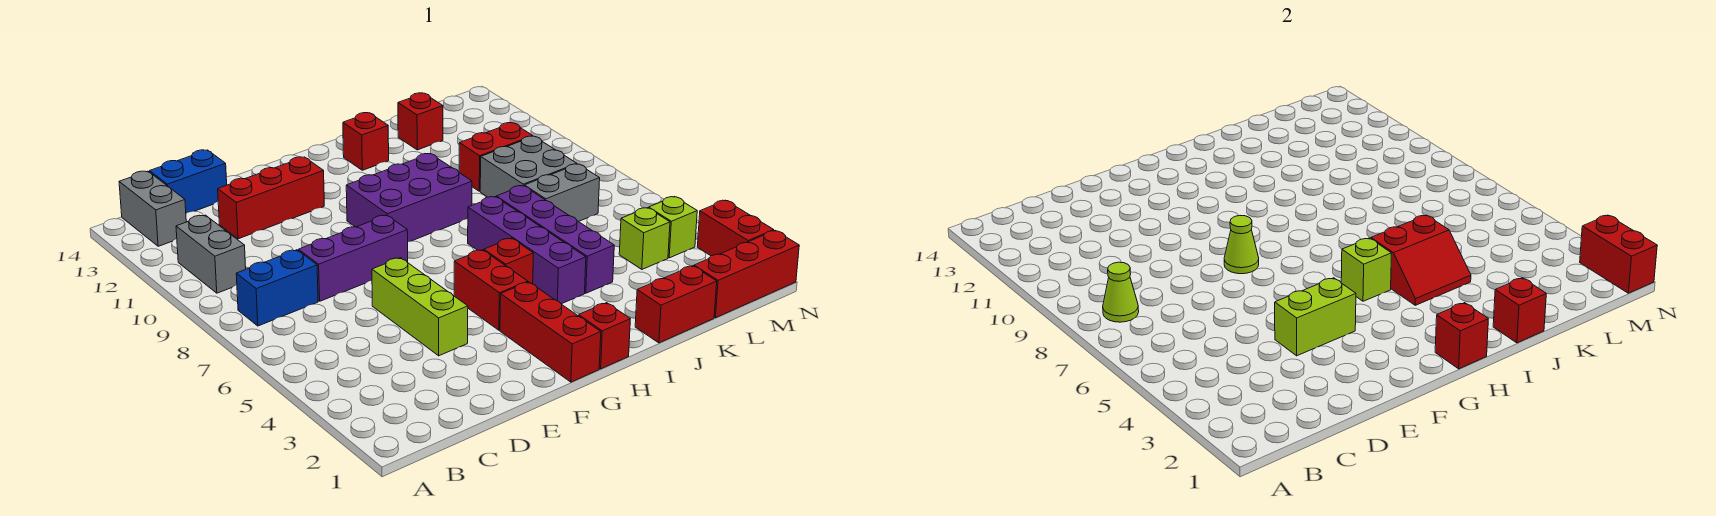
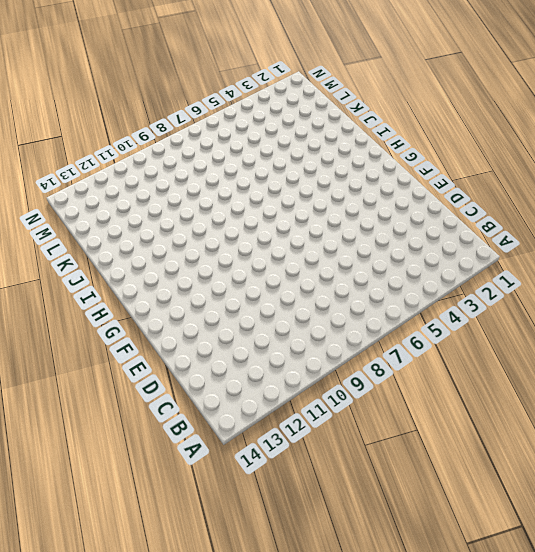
none -> blue 1x2 brick [236,250,318,326]
none -> grey 1x2 brick [176,215,246,293]
none -> grey 1x2 brick [119,171,186,246]
none -> blue 1x2 brick [150,150,227,213]

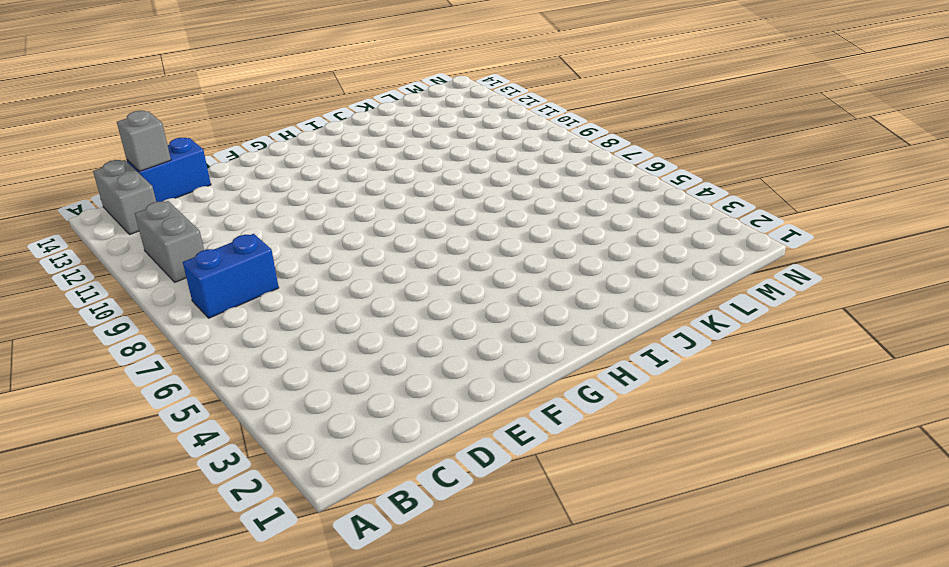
grey 1x1 brick [117,111,171,171] -> none
none -> purple 1x3 brick [299,215,408,301]
none -> red 1x3 brick [218,157,324,239]
none -> lime 1x3 brick [372,258,468,356]
none -> red 1x3 brick [500,282,601,382]

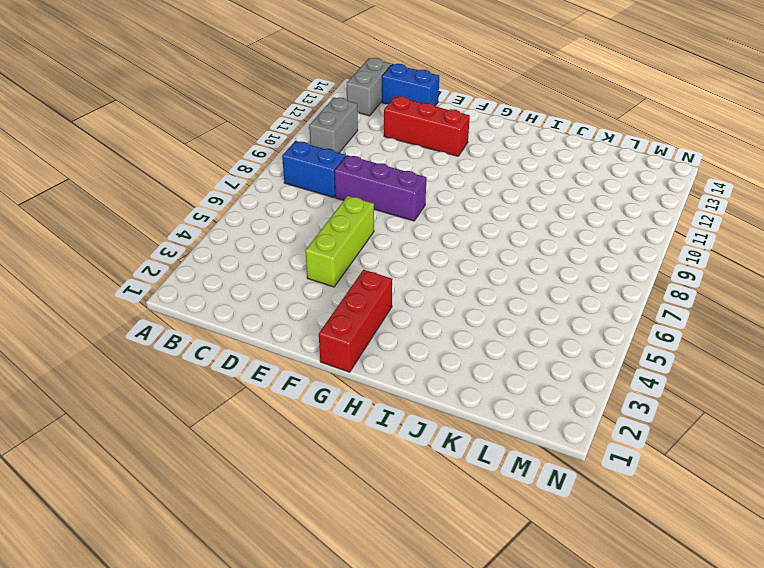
none -> red 1x2 brick [454,250,528,330]
none -> purple 2x3 brick [346,154,472,242]
none -> red 1x1 brick [579,303,630,369]
none -> red 1x1 brick [484,238,534,284]

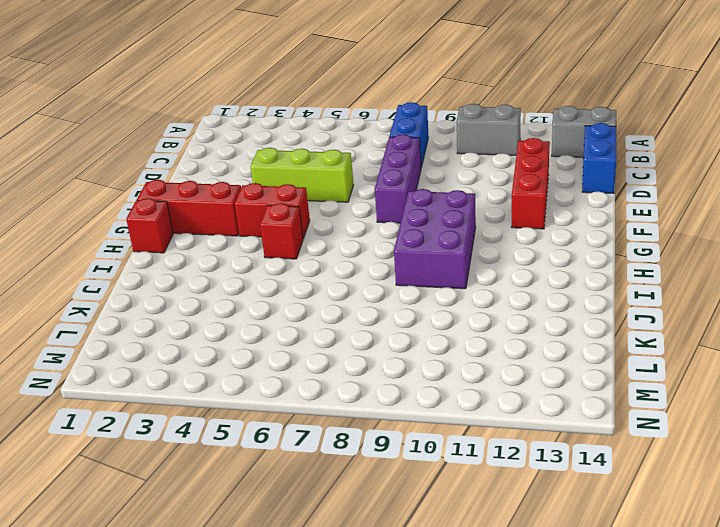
none -> purple 1x4 brick [468,197,586,304]
none -> red 1x1 brick [343,113,389,170]
none -> red 1x2 brick [635,266,717,343]
none -> purple 1x4 brick [496,186,614,293]

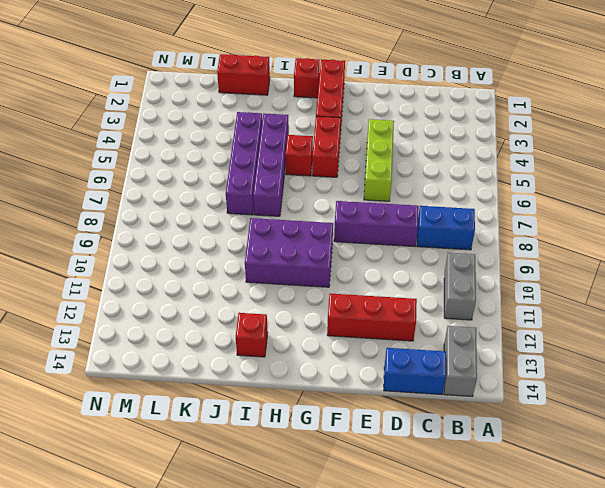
none -> grey 1x2 brick [524,164,600,222]
none -> grey 2x2 brick [480,136,577,197]
none -> red 1x2 brick [459,123,533,191]
none -> red 1x1 brick [398,93,443,150]

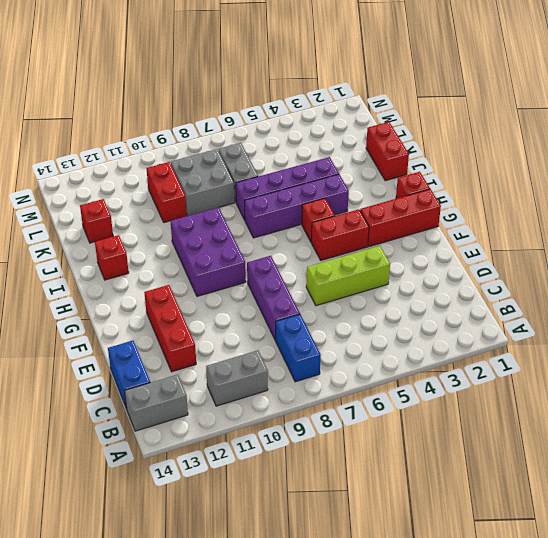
none -> red 1x3 brick [694,231,799,318]
none -> lime 1x1 brick [619,208,670,269]
none -> lime 1x1 brick [649,197,697,258]
none -> red 1x2 brick [697,200,774,256]

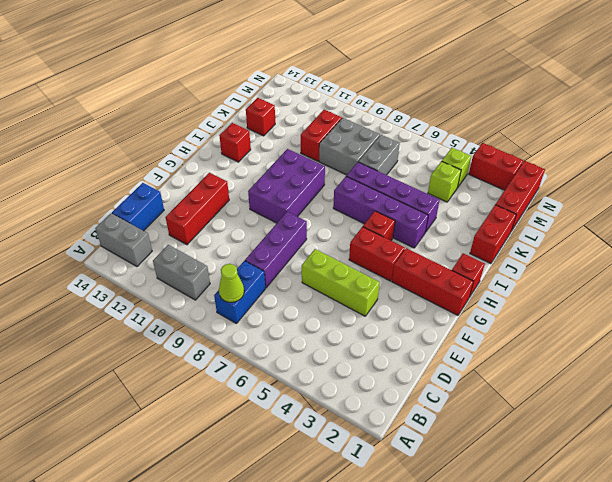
none -> lime 1x2 brick [1275,278,1356,356]
none -> lime 1x1 cone [1224,216,1259,274]
none -> red 1x1 brick [1435,303,1488,369]
none -> lime 1x1 brick [1341,238,1392,301]

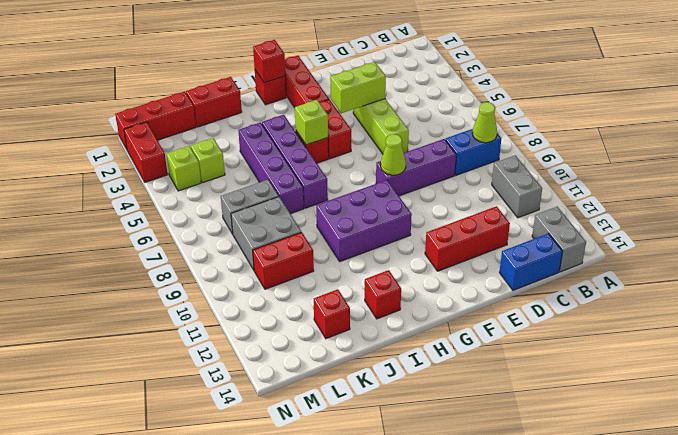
none -> red 2x2 slope [1371,215,1471,305]
none -> red 1x1 brick [1493,278,1546,343]
none -> red 1x2 brick [1580,215,1657,293]

